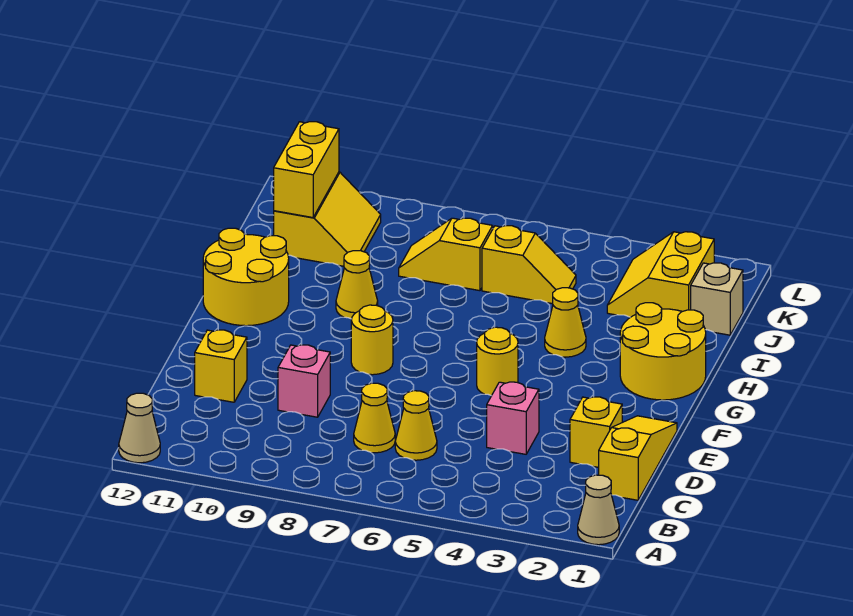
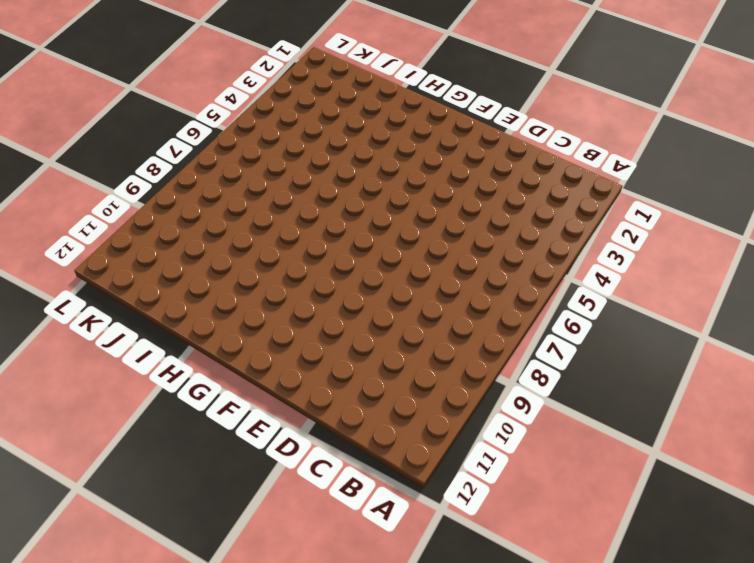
none -> tan 1x1 cone [578,475,619,545]
none -> tan 1x1 cone [119,393,160,463]
none -> yellow 1x3 slope [599,416,677,500]

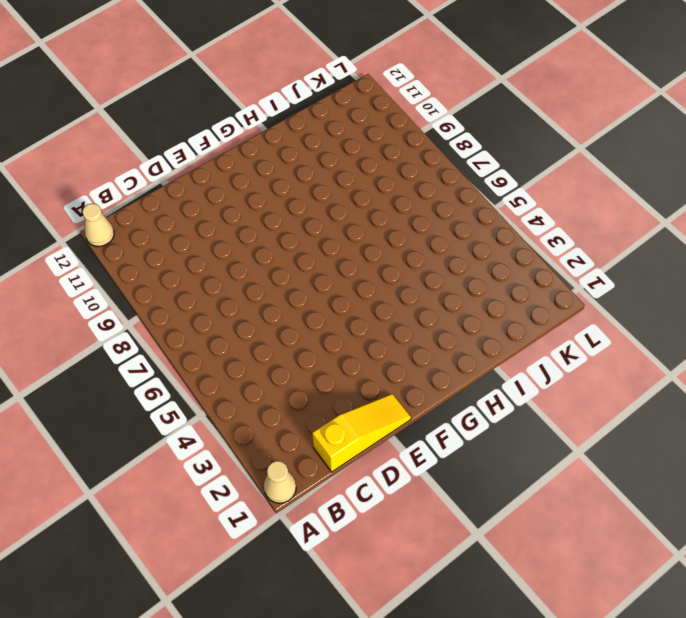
none -> yellow 1x1 cone [395,391,437,460]
none -> yellow 1x1 cone [354,383,395,453]
none -> yellow 1x1 brick [570,397,622,467]

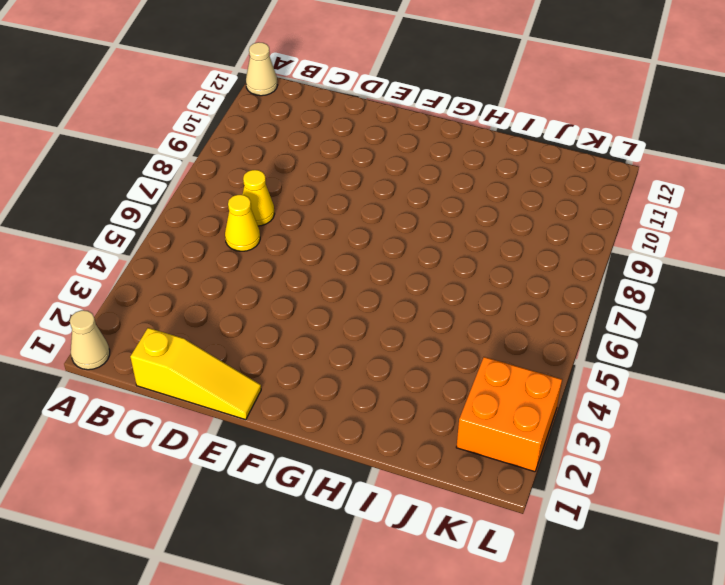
orange 2x2 brick [456,357,562,472] -> yellow 2x2 slope [607,232,714,317]
none -> yellow 1x1 brick [570,397,622,467]
none -> pink 1x1 brick [487,382,539,454]
none -> pink 1x1 brick [278,345,330,417]

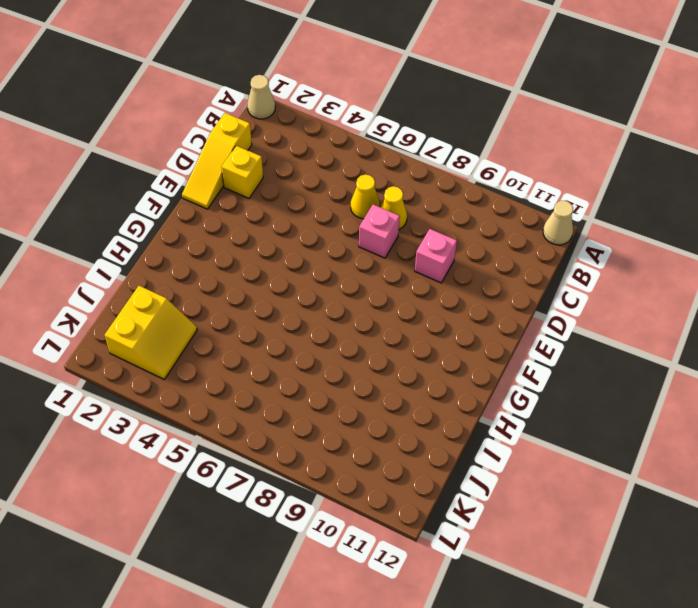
pink 1x1 brick [359,205,400,258] -> pink 1x1 brick moved to [487,382,539,454]
none -> yellow 1x1 brick [195,330,247,402]
none -> yellow 1x1 round brick [477,327,518,396]
none -> yellow 1x1 round brick [351,305,393,375]

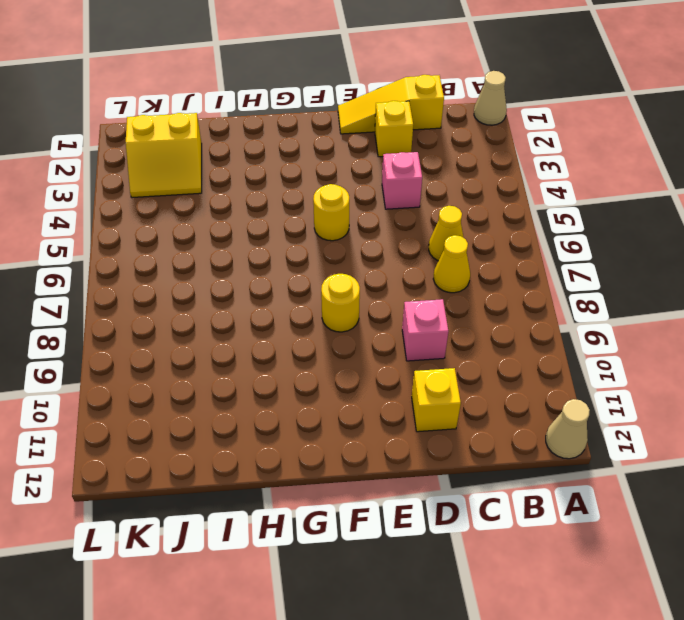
none -> yellow 2x2 round brick [620,303,706,400]
none -> yellow 2x2 round brick [203,228,289,326]
none -> yellow 1x1 cone [545,288,586,357]

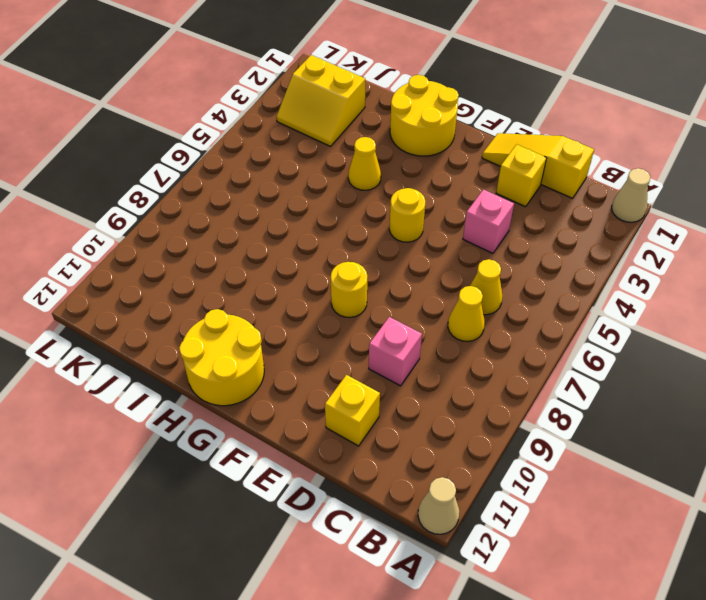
none -> yellow 1x1 cone [336,251,378,319]
none -> tan 1x1 brick [691,263,743,335]
none -> yellow 1x2 slope [482,226,576,304]

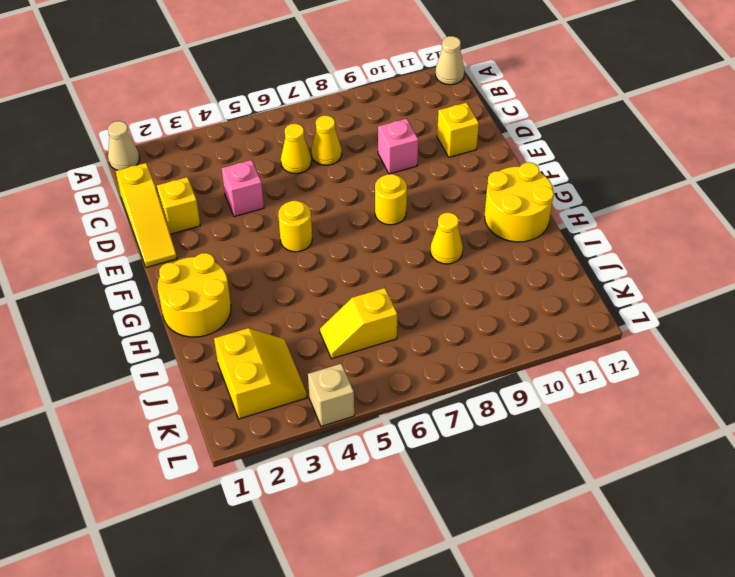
tan 1x1 brick [308,364,354,426] -> tan 1x1 brick moved to [691,263,743,335]
none -> yellow 1x1 cone [545,288,586,357]
none -> yellow 1x2 slope [399,218,493,291]
none -> yellow 2x2 slope [274,172,381,266]

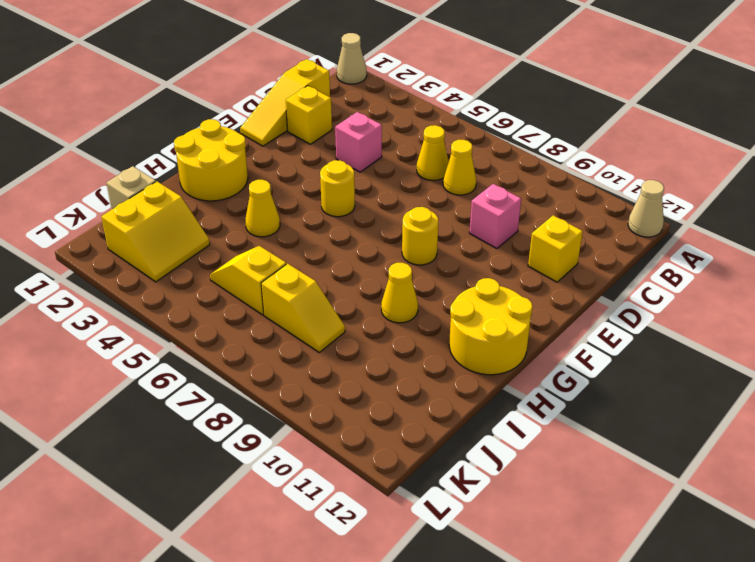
none -> yellow 2x2 slope [274,172,381,266]
none -> yellow 1x2 brick [274,122,339,218]

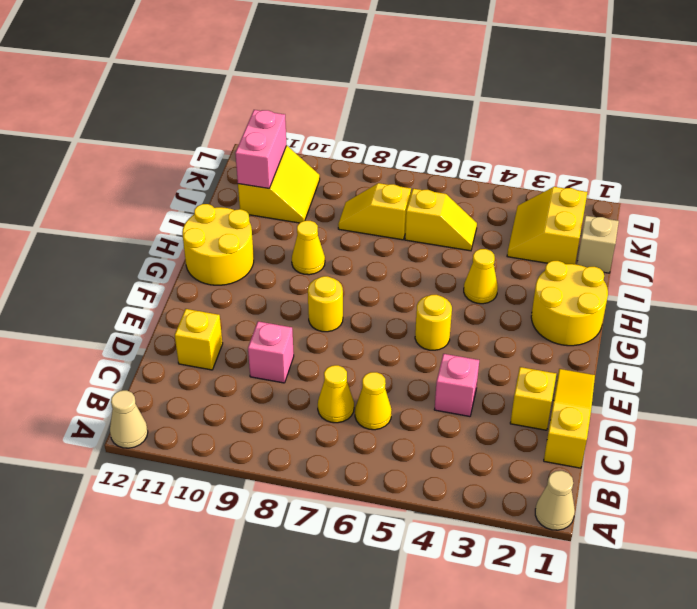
pink 1x2 brick [235,110,287,188] -> yellow 1x2 brick [274,122,339,218]

